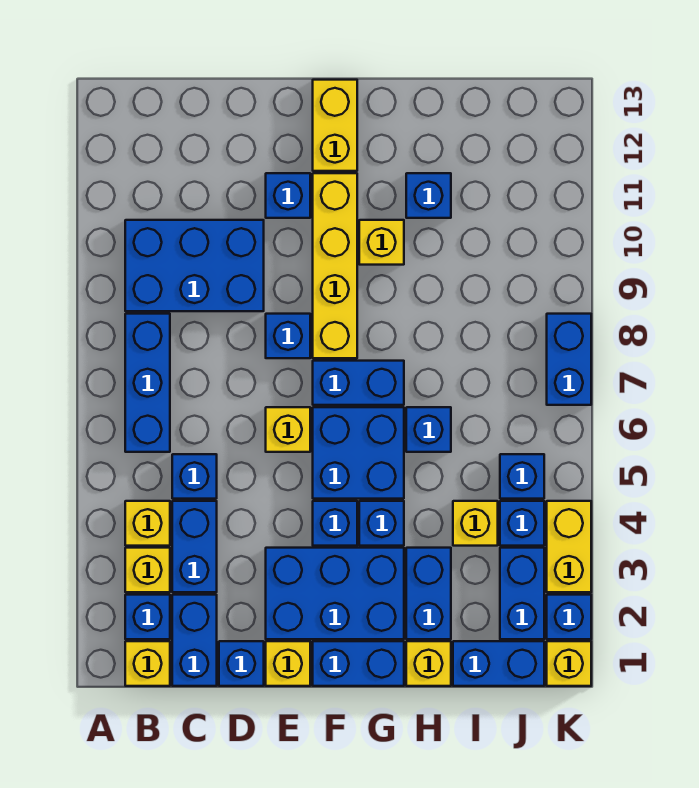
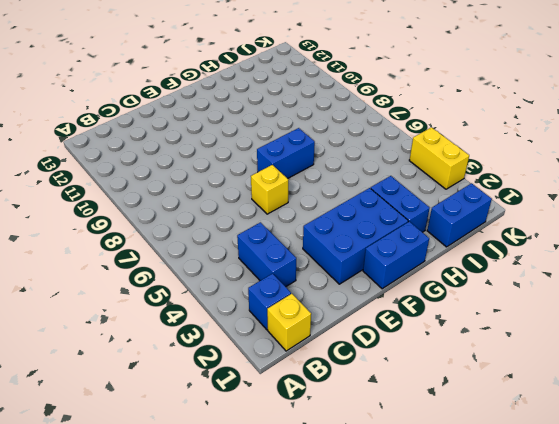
none -> yellow 1x1 brick [125,548,170,592]
none -> yellow 1x1 brick [125,501,170,546]
none -> blue 1x3 brick [125,314,170,452]
none -> blue 2x3 brick [125,220,264,311]

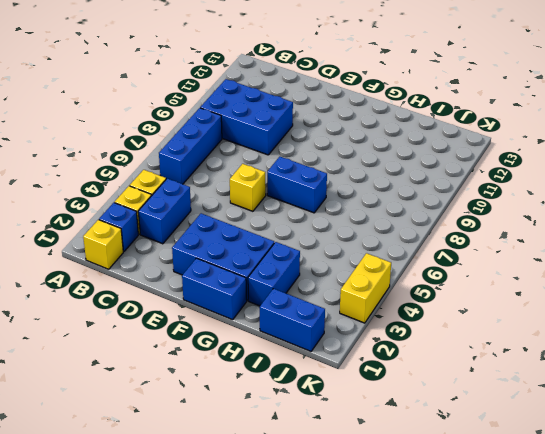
none -> blue 1x2 brick [172,595,217,686]
none -> blue 1x1 brick [172,454,217,499]
none -> blue 1x1 brick [219,641,264,686]
none -> yellow 1x1 brick [266,641,310,686]

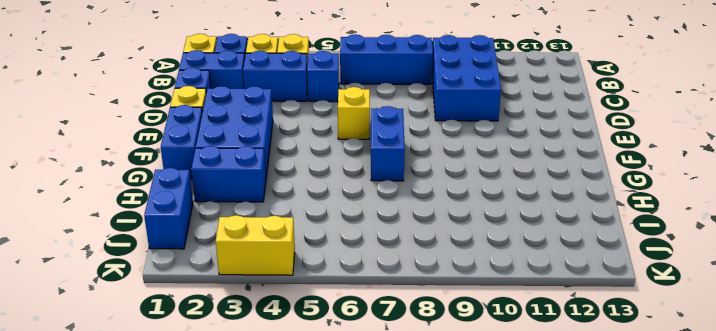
none -> blue 1x1 brick [266,314,310,358]
none -> blue 1x1 brick [266,173,310,218]
none -> blue 1x1 brick [313,501,357,546]
none -> blue 2x2 brick [313,407,404,499]

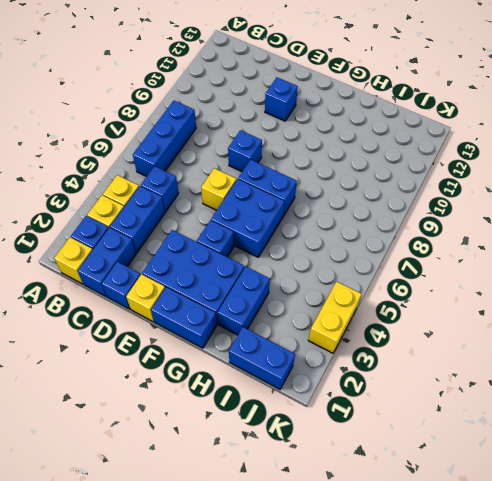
none -> blue 2x3 brick [125,220,264,311]
none -> yellow 1x4 brick [313,173,357,358]
none -> yellow 1x2 brick [313,80,357,171]
none -> blue 1x1 brick [359,501,404,546]

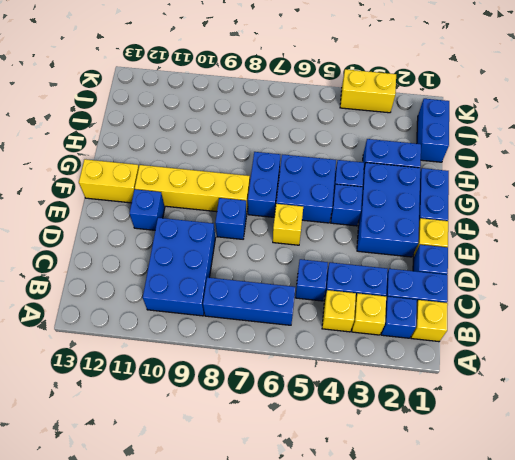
none -> yellow 1x1 brick [359,220,404,265]
none -> yellow 1x1 brick [406,641,451,686]
none -> blue 1x1 brick [406,407,451,452]
none -> blue 1x1 brick [406,173,451,218]

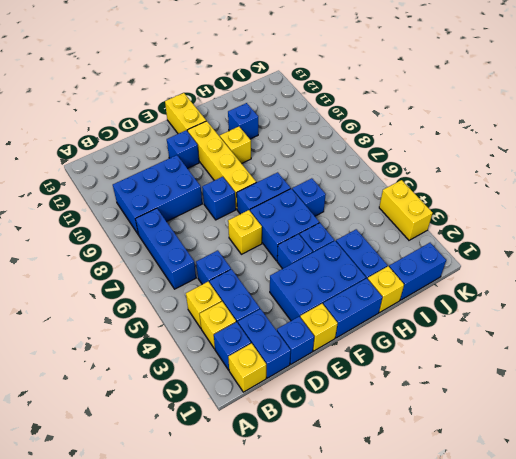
none -> yellow 1x1 brick [453,501,498,546]
none -> blue 1x2 brick [500,548,544,639]
none -> blue 1x1 brick [500,501,544,546]
none -> blue 1x1 brick [500,454,544,499]

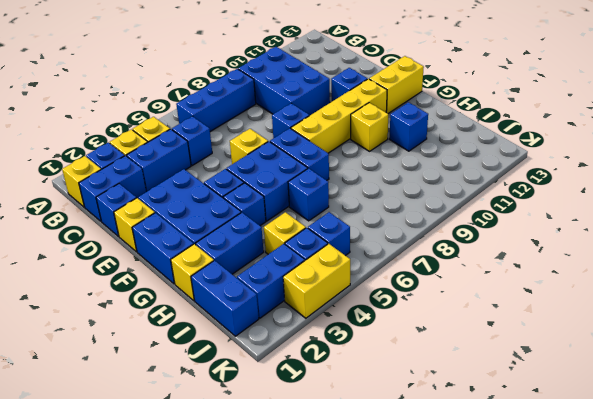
none -> yellow 1x1 brick [547,641,591,686]
none -> blue 1x1 brick [547,595,591,639]
none -> blue 1x2 brick [547,314,591,405]

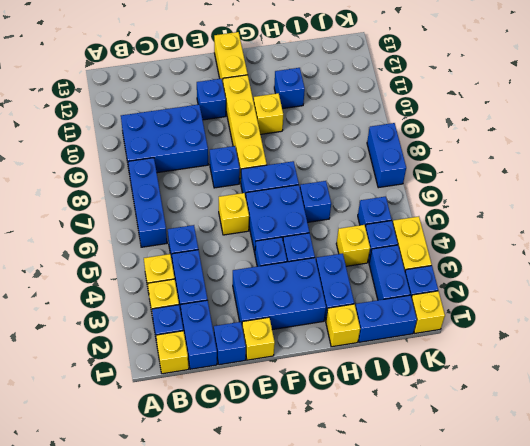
none -> blue 1x2 brick [313,641,404,686]

